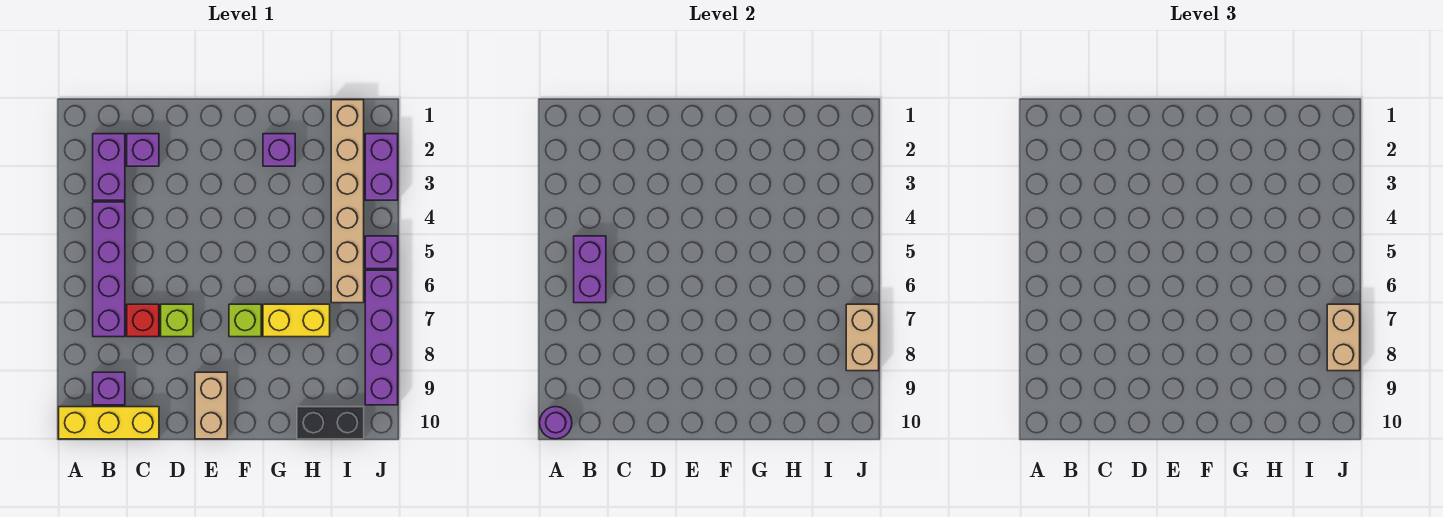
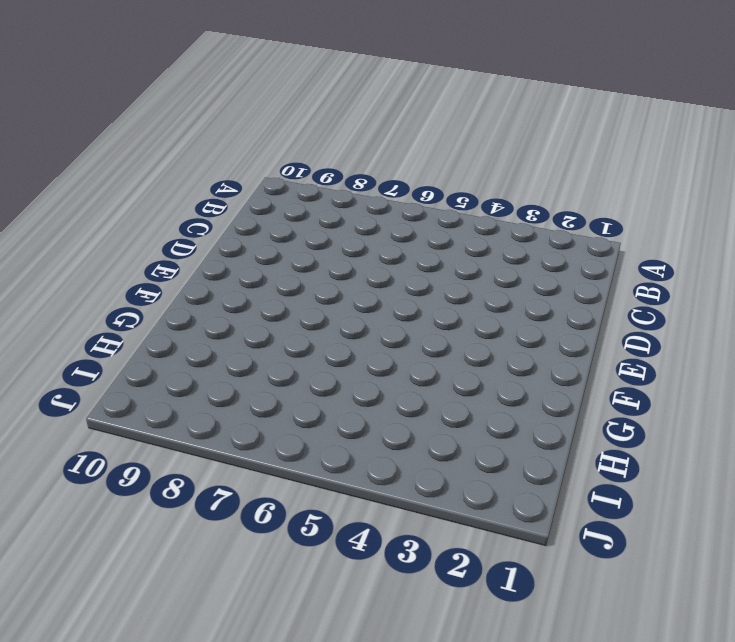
none -> yellow 1x3 brick [59,407,159,439]
none -> purple 1x2 brick [93,134,125,200]
none -> purple 1x4 brick [93,202,125,337]

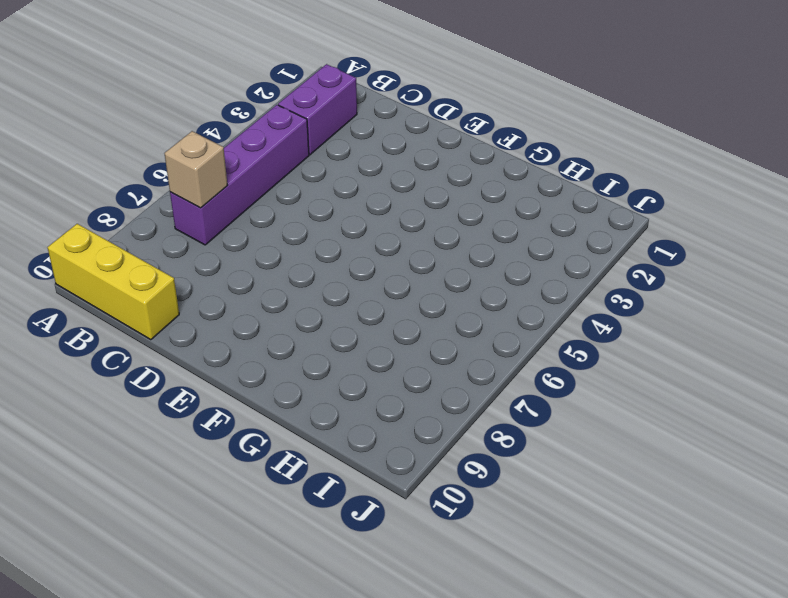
tan 1x1 brick [164,131,228,208] -> none
none -> purple 1x1 brick [93,372,125,405]
none -> purple 1x1 brick [127,134,159,166]
none -> red 1x1 brick [127,304,159,337]

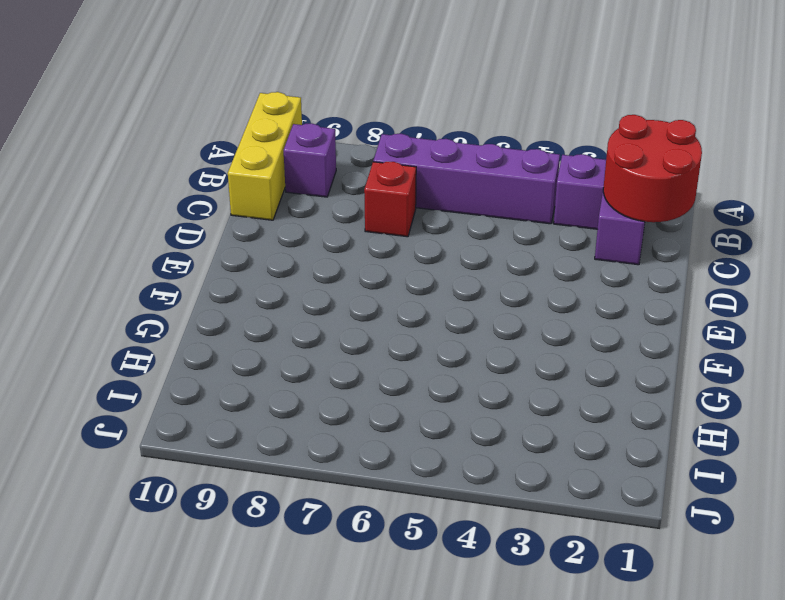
red 2x2 round brick [603,115,702,222] -> none
none -> lime 1x1 brick [161,304,193,337]
none -> tan 1x2 brick [195,372,227,439]
none -> lime 1x1 brick [229,304,261,337]

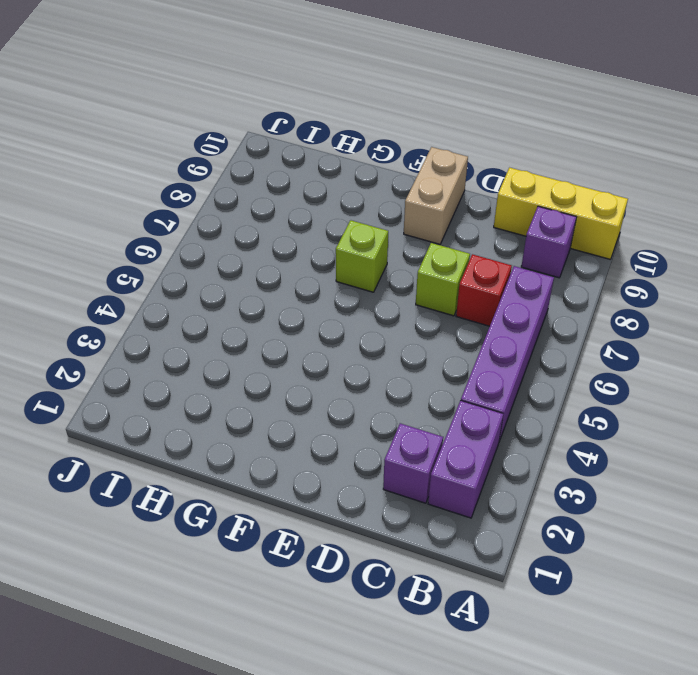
none -> purple 1x1 brick [263,134,295,166]
none -> yellow 1x2 brick [263,304,330,337]
none -> black 1x2 brick [297,407,364,439]

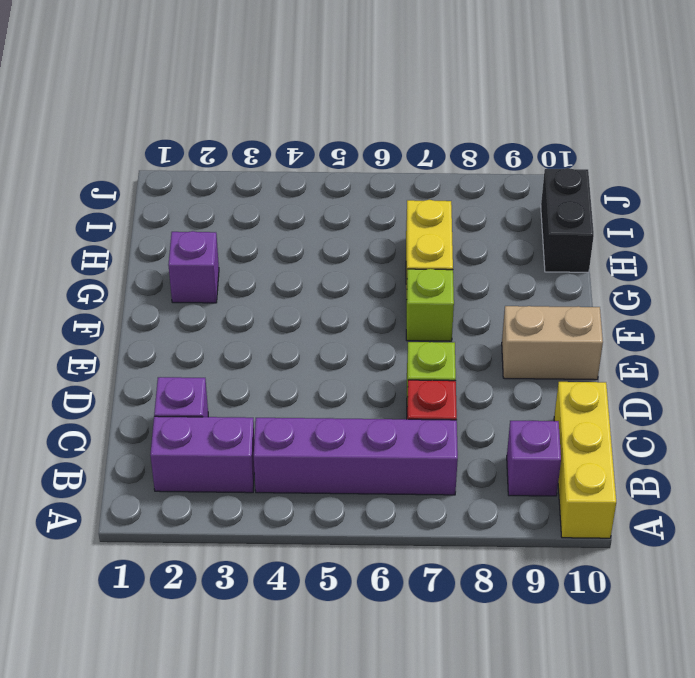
none -> tan 1x6 brick [331,100,364,303]
none -> purple 1x2 brick [365,134,398,200]
none -> purple 1x1 brick [365,236,398,269]

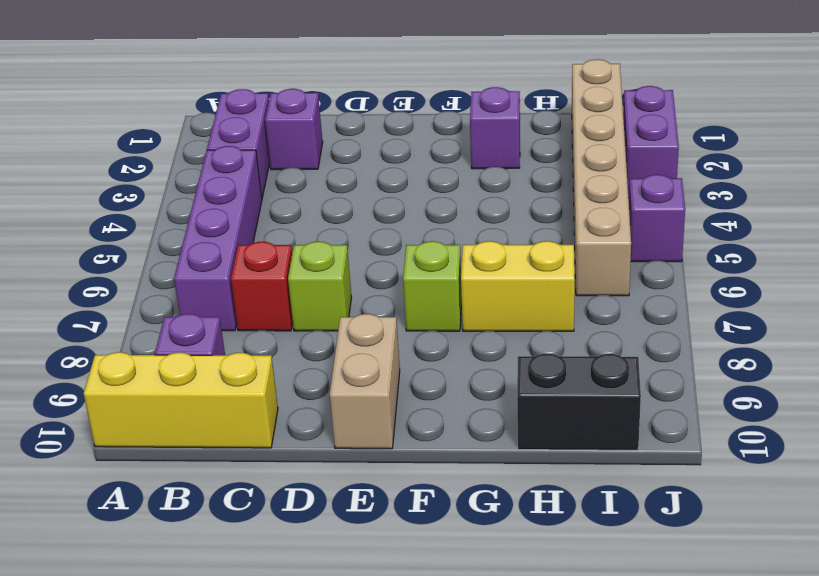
none -> purple 1x4 brick [365,270,398,405]
none -> purple 1x1 round brick [540,407,572,439]
none -> purple 1x2 brick [574,236,606,303]

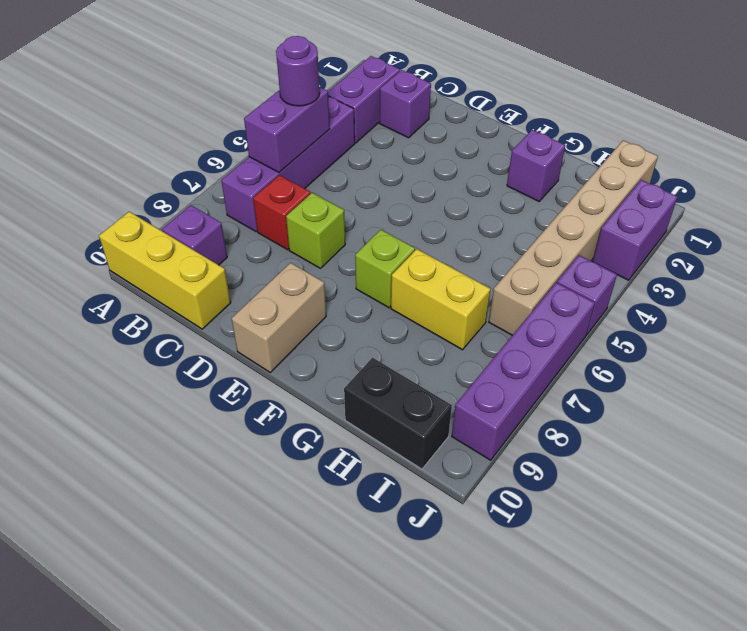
purple 1x1 round brick [276,36,320,106] -> purple 1x1 round brick moved to [540,407,572,439]
none -> tan 1x2 brick [846,304,879,371]
none -> tan 1x2 brick [1327,304,1360,371]

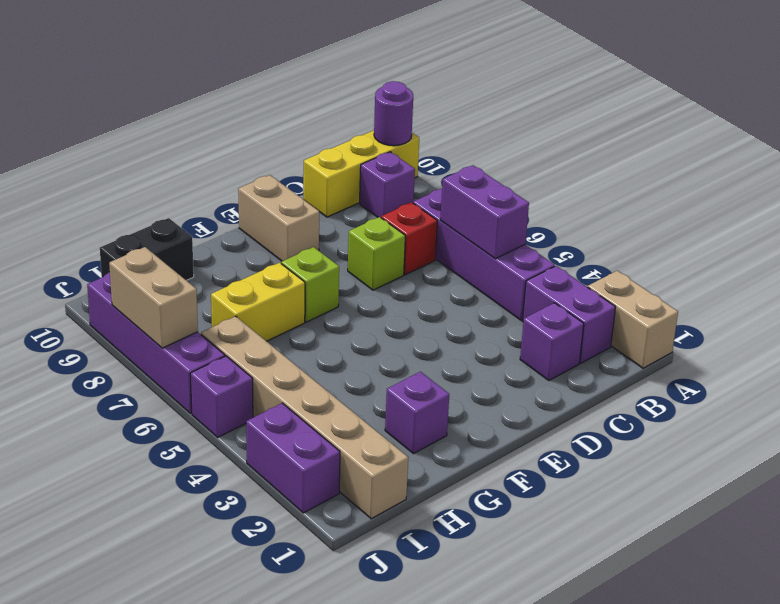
tan 1x2 brick [588,271,678,368] -> tan 1x2 brick moved to [1327,304,1360,371]

